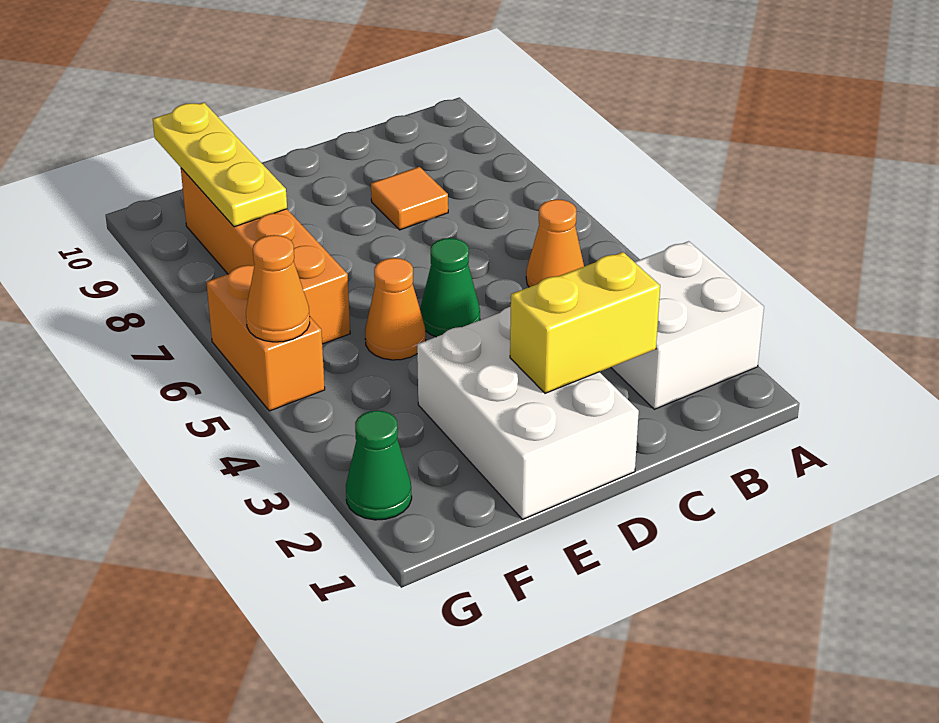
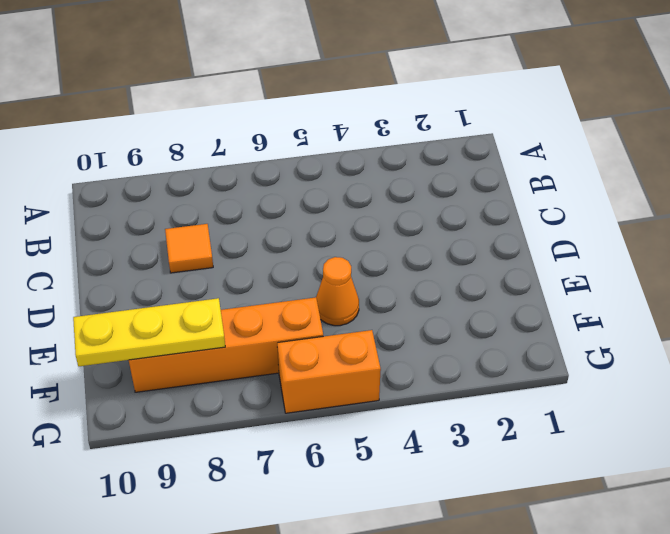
none -> white 2x2 brick [611,241,764,409]
none -> orange 1x1 cone [526,199,584,287]
none -> white 2x3 brick [417,307,639,519]

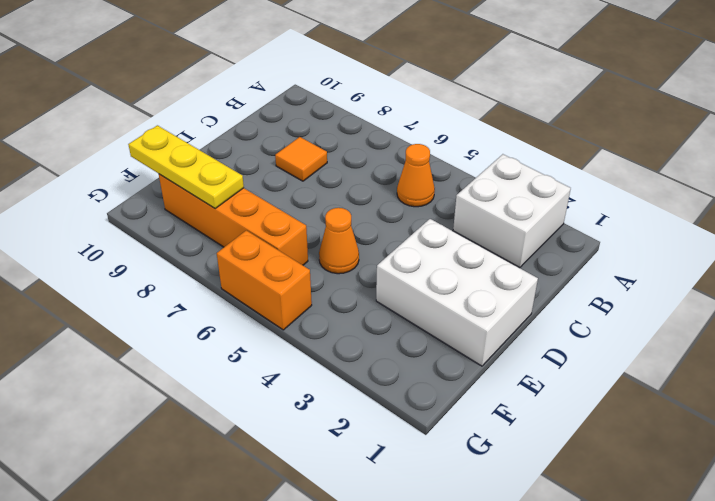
none -> green 1x1 cone [420,238,480,337]
none -> green 1x1 cone [346,411,412,520]
none -> yellow 1x2 brick [510,252,660,393]

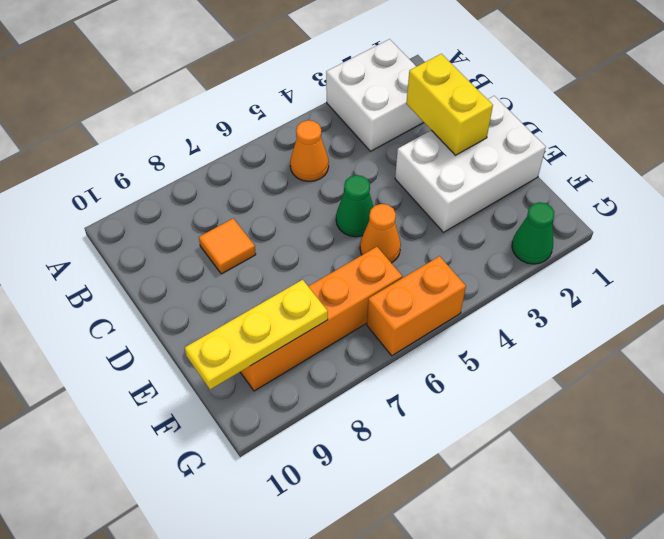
none -> orange 1x1 cone [246,235,310,342]

